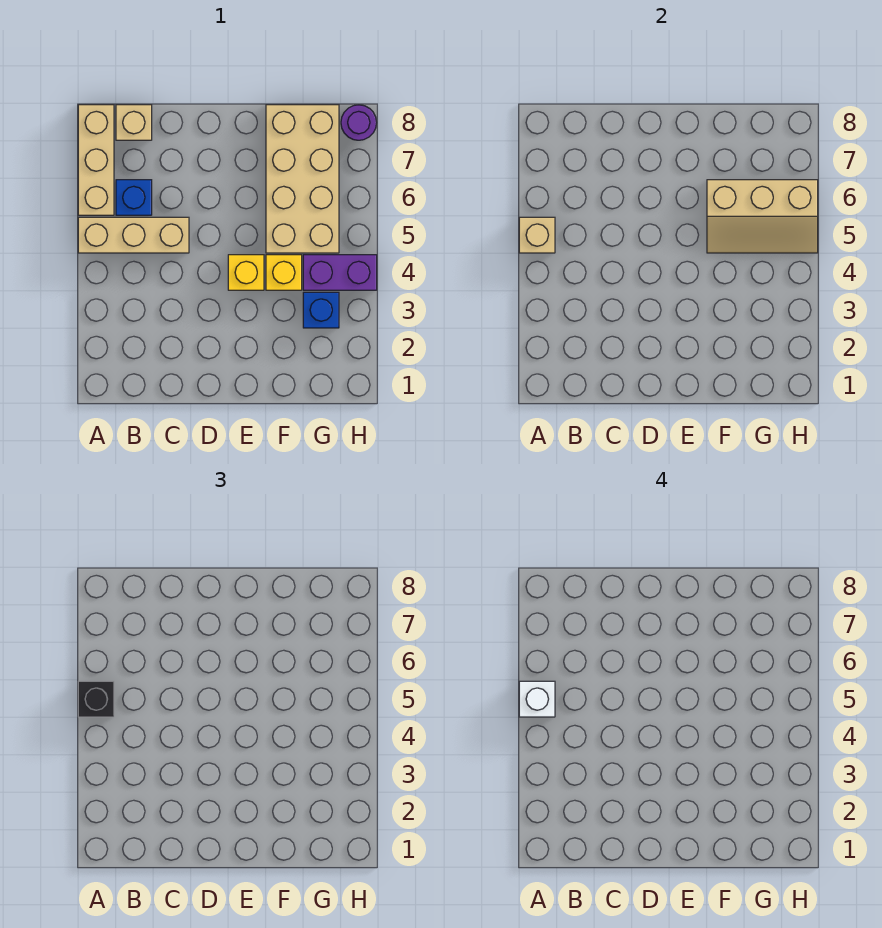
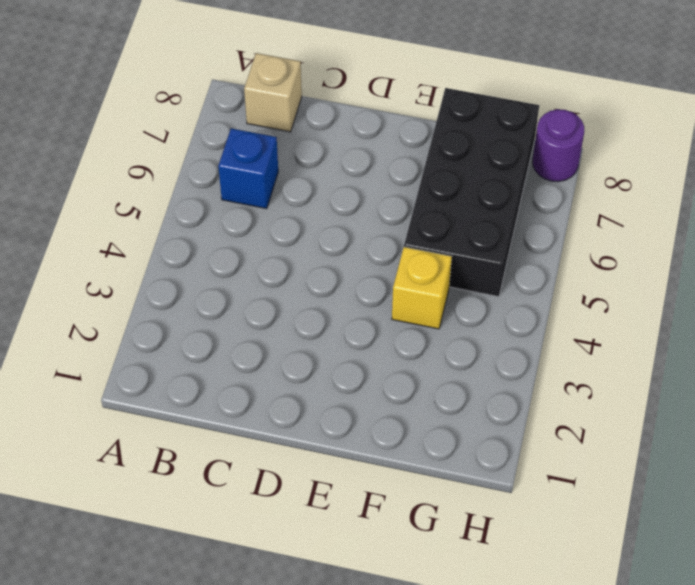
black 2x4 brick [404,88,539,297] -> tan 2x4 brick [266,105,339,253]
none -> tan 1x3 brick [78,217,189,253]
none -> tan 1x3 brick [78,105,114,215]
none -> yellow 1x1 brick [228,255,264,290]

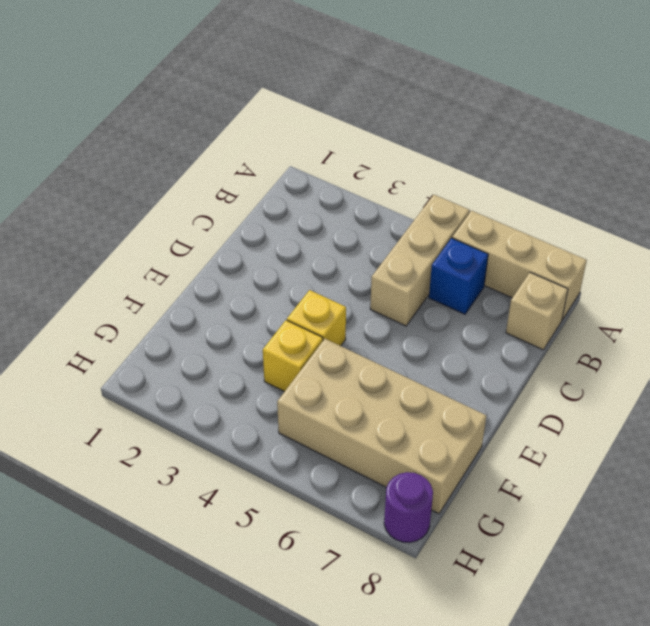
none -> blue 1x1 brick [303,292,339,328]
none -> purple 1x2 brick [303,255,377,290]
none -> tan 1x1 brick [519,217,555,253]

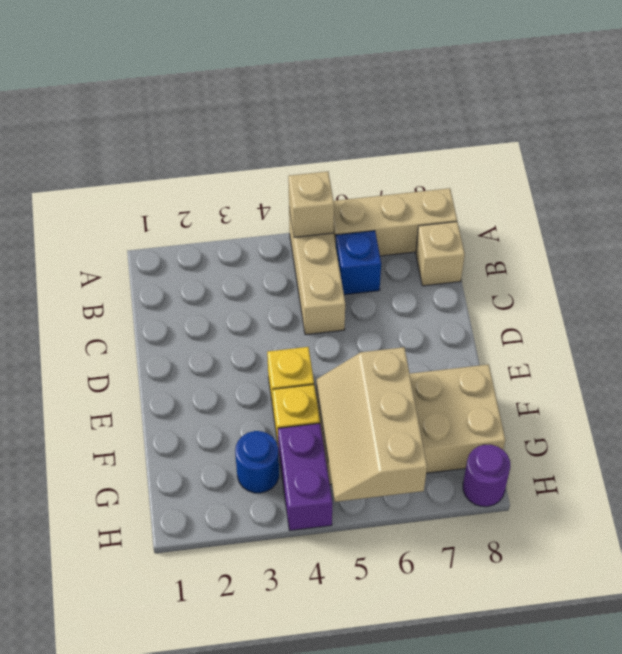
blue 1x1 round brick [235,431,279,493] -> blue 1x1 brick [303,292,339,328]
none -> black 1x1 brick [78,681,114,717]
none -> white 1x1 brick [519,681,555,717]

